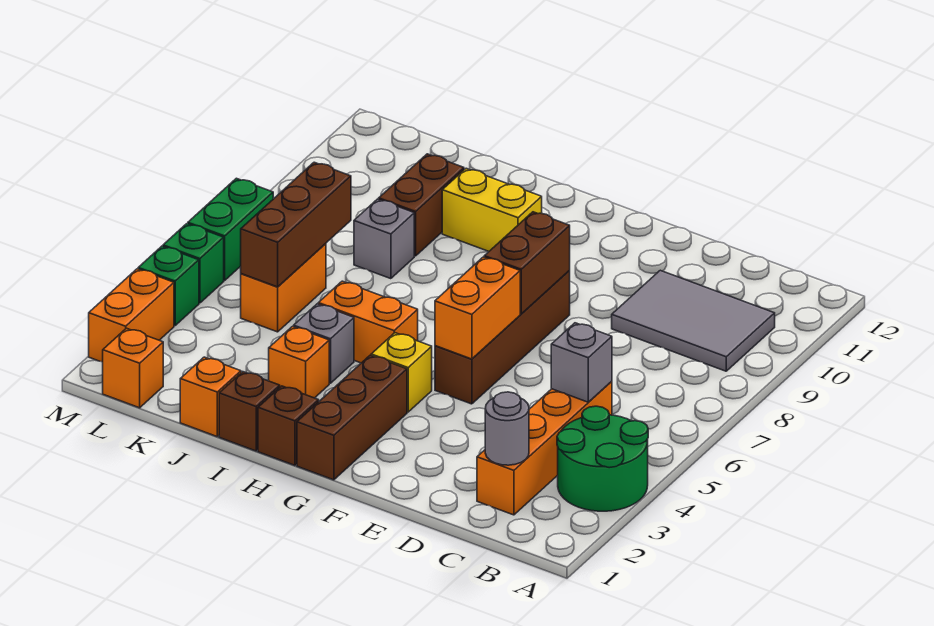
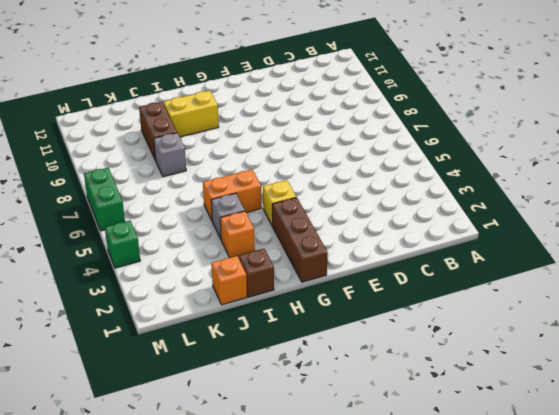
none -> green 2x2 round brick [557,406,648,511]
none -> grey 2x3 tile [612,270,775,371]
none -> orange 1x4 brick [477,381,612,515]

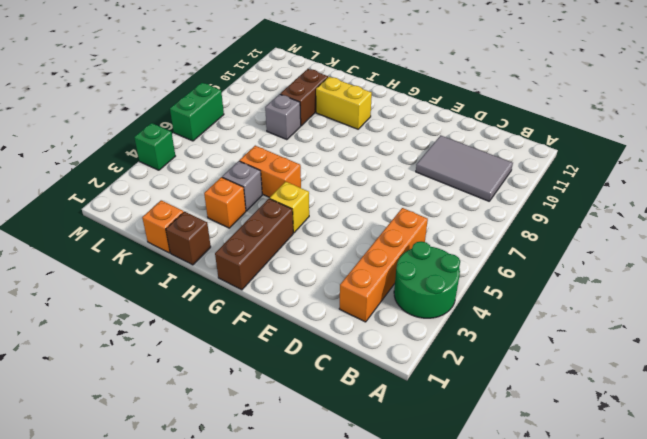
none -> brown 1x4 brick [435,271,570,404]
none -> brown 1x1 brick [258,386,319,465]
none -> orange 1x2 brick [241,244,326,332]

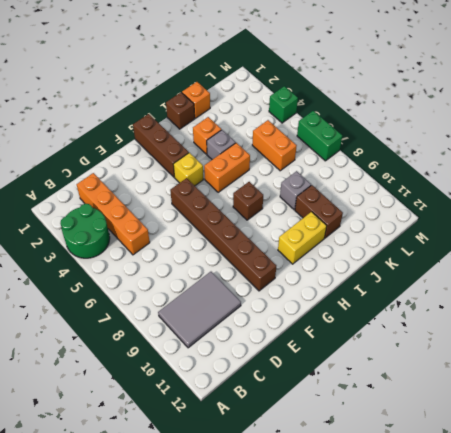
brown 1x6 brick [170,178,276,291] -> brown 1x4 brick [435,271,570,404]
brown 1x1 brick [233,182,263,220] -> brown 1x1 brick moved to [258,386,319,465]
none -> orange 1x1 brick [103,328,163,408]
none -> orange 1x2 brick [89,269,174,362]
none -> green 1x1 brick [163,224,224,303]

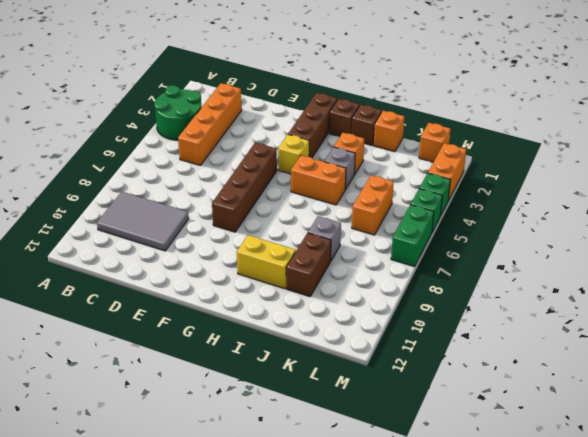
none -> grey 1x1 round brick [485,392,529,465]
none -> grey 1x1 brick [551,323,612,402]
none -> orange 1x2 brick [435,257,520,359]

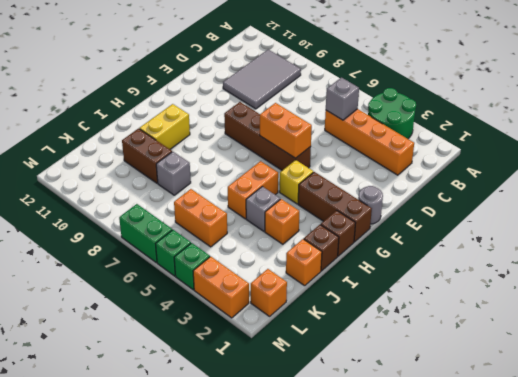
grey 1x1 round brick [358,186,383,224] -> grey 1x1 round brick moved to [485,392,529,465]
none -> brown 1x2 brick [484,212,570,314]
none -> brown 1x3 brick [241,162,351,287]

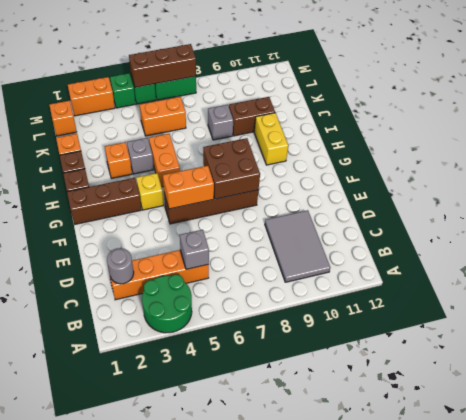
brown 2x2 brick [203,138,260,199] -> brown 1x2 brick [484,212,570,314]
brown 1x3 brick [129,44,196,87] -> brown 1x3 brick moved to [241,162,351,287]

